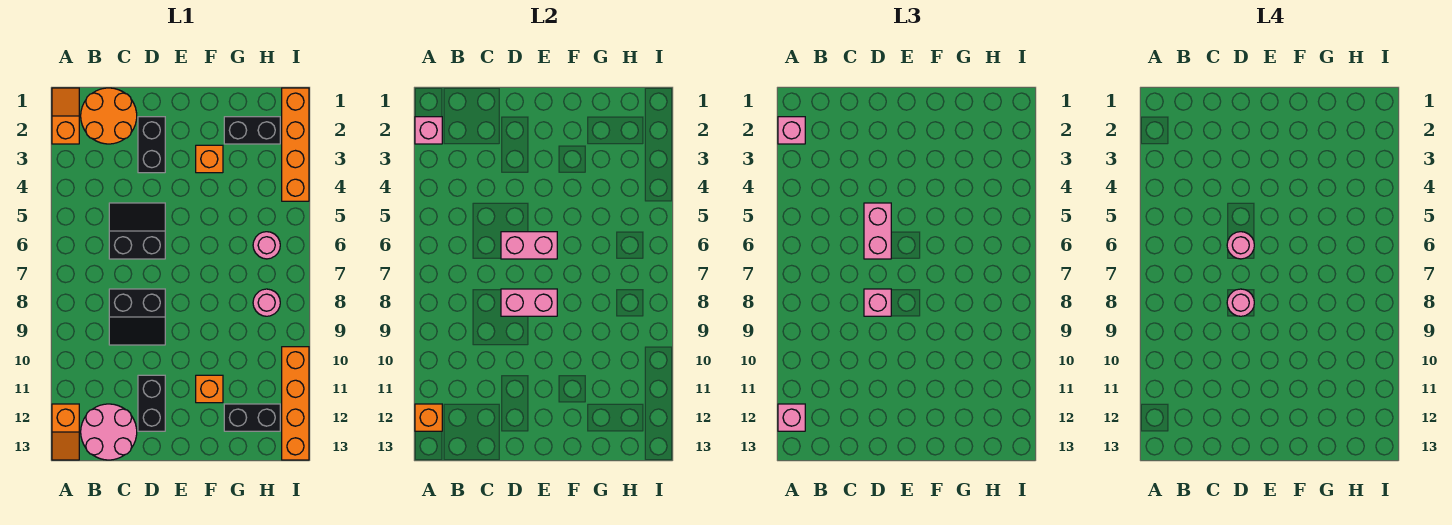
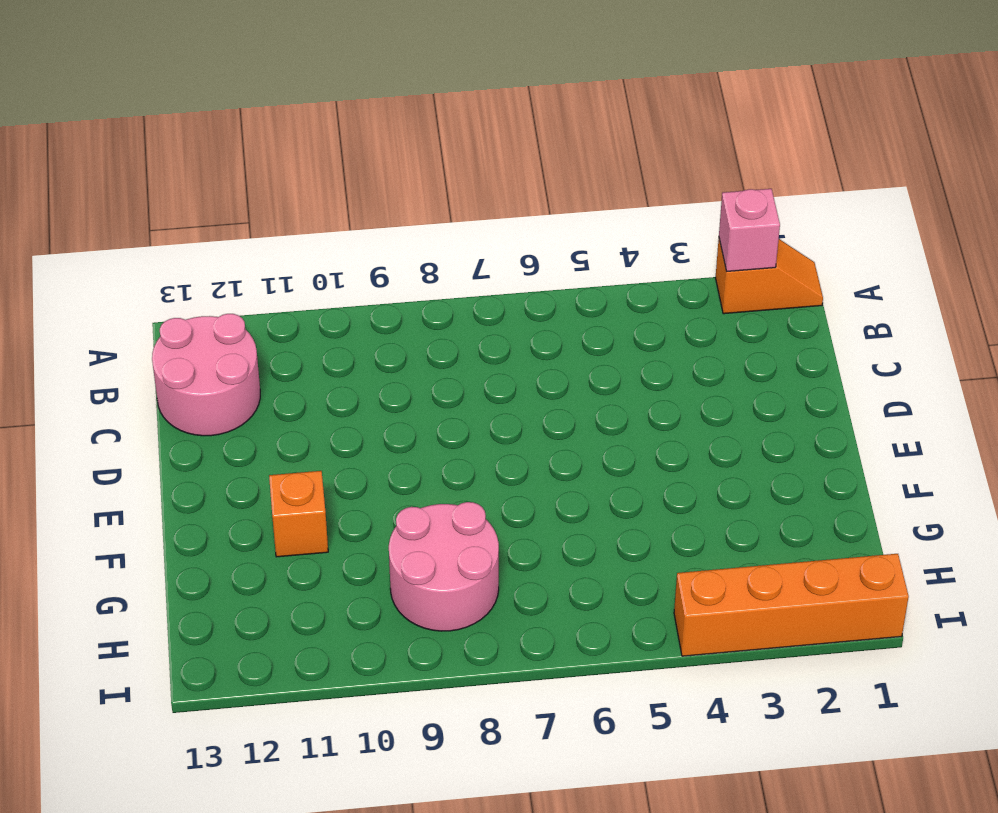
pink 2x2 round brick [389,502,499,631] -> pink 1x1 round brick [253,289,280,316]
none -> orange 1x2 slope [52,404,79,460]
none -> orange 2x2 round brick [81,88,137,144]
none -> black 2x2 slope [109,203,165,259]

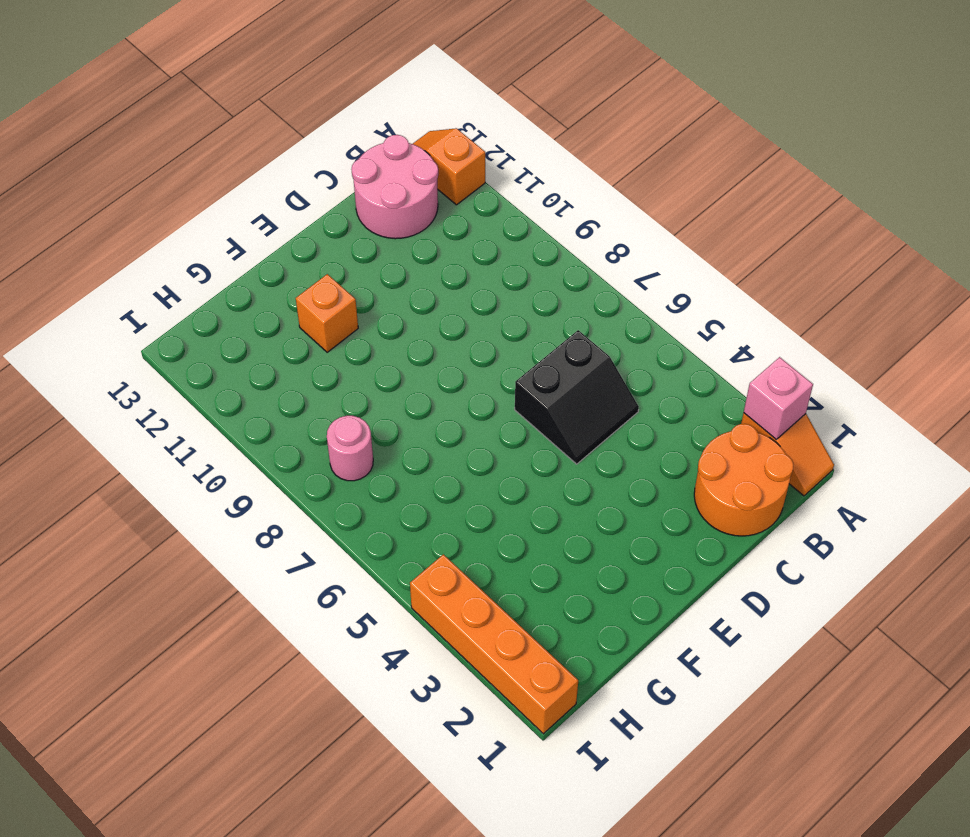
none -> black 2x2 slope [109,289,165,345]
none -> black 1x2 brick [138,117,165,173]
none -> black 1x2 brick [138,375,165,431]

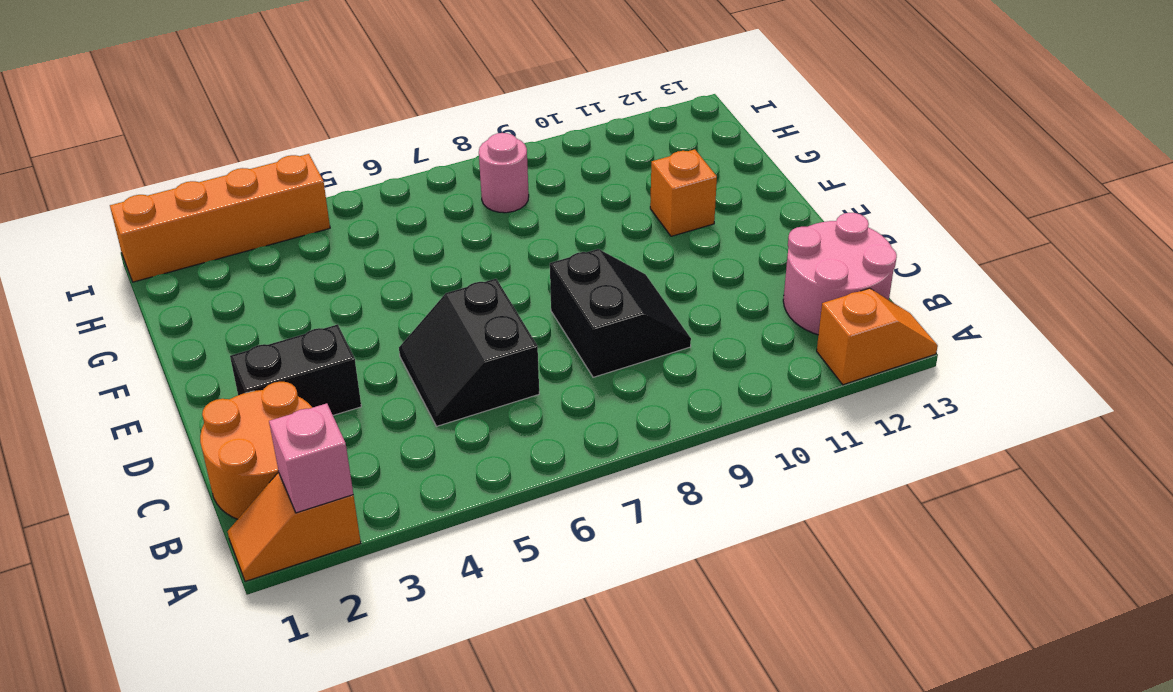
none -> black 1x2 brick [138,375,165,431]
none -> orange 1x1 brick [196,145,223,173]
none -> black 1x2 brick [224,117,280,144]

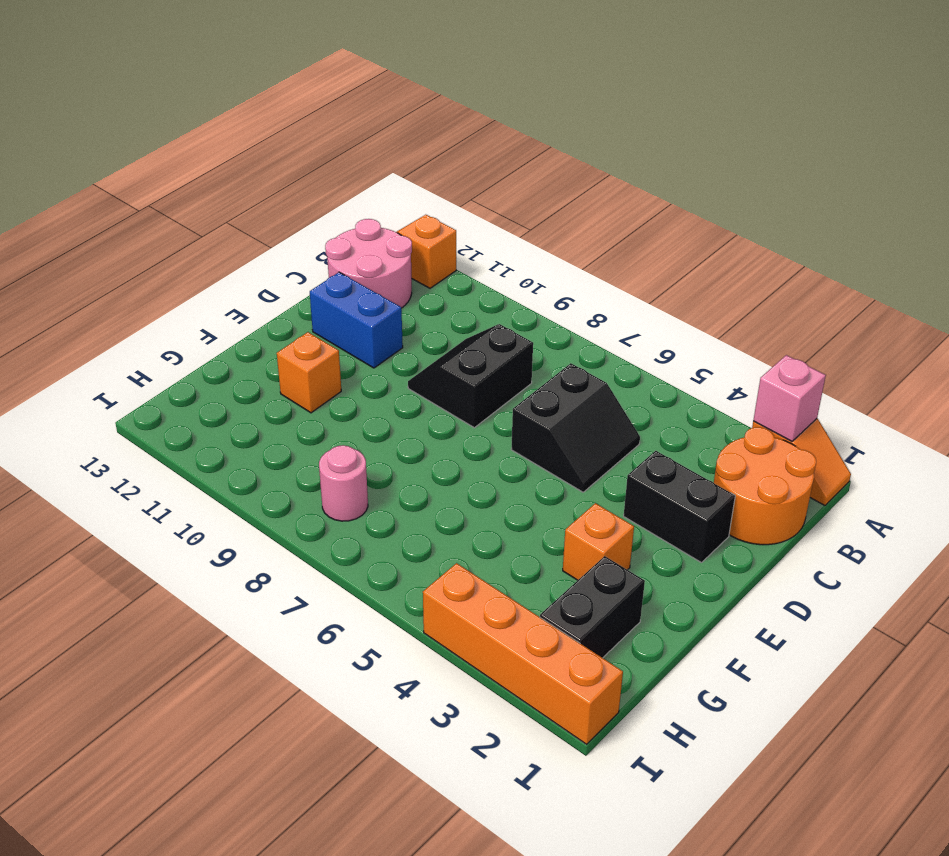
blue 1x2 brick [310,272,403,368] -> black 1x2 brick [138,375,165,431]
none -> black 1x2 brick [224,404,280,431]
none -> pink 1x1 round brick [253,232,280,259]
none -> orange 1x4 brick [282,347,309,460]

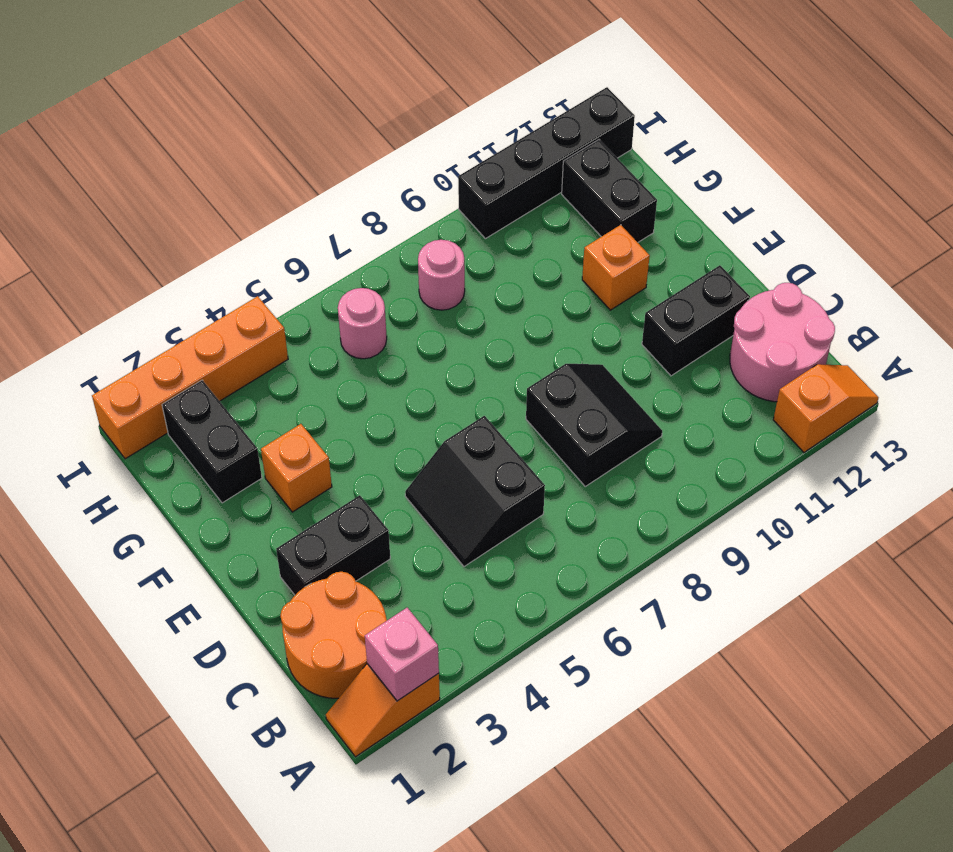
black 1x4 brick [458,87,635,239] -> orange 1x4 brick [282,347,309,460]
none -> orange 1x1 brick [415,404,442,431]
none -> pink 1x2 brick [501,232,557,259]
none -> pink 1x2 brick [501,289,557,316]

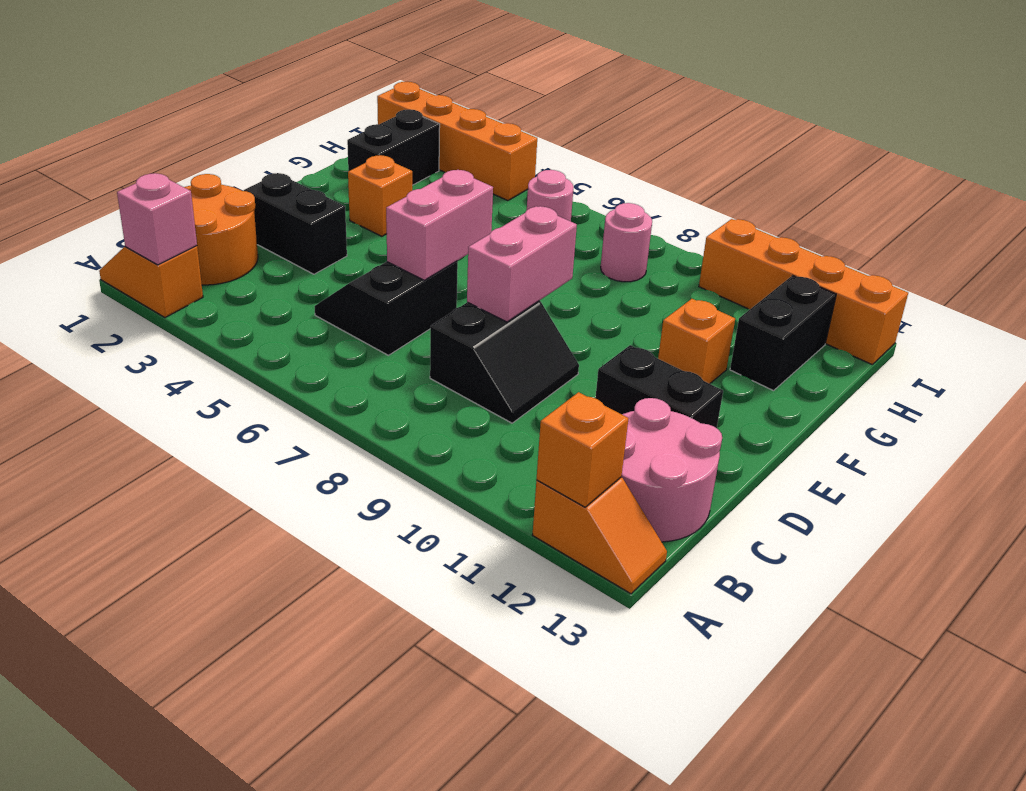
none -> pink 1x1 brick [778,117,805,144]
none -> pink 1x1 brick [778,404,805,431]
none -> pink 1x2 brick [864,203,891,259]

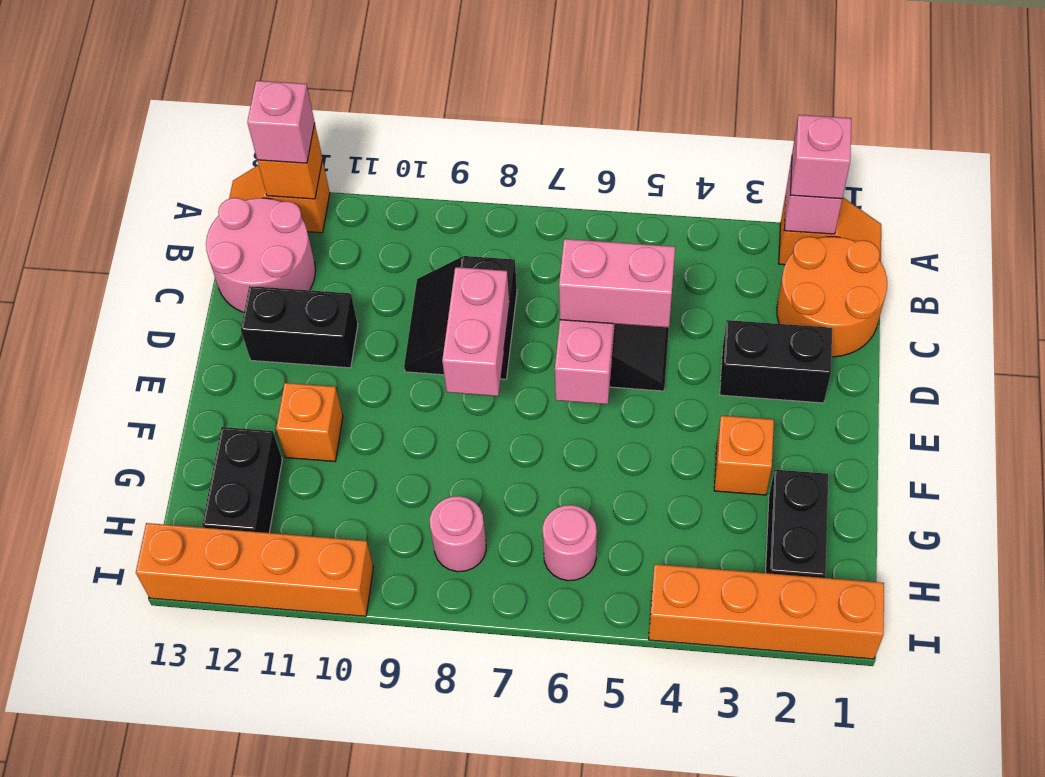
none -> pink 1x1 brick [864,289,891,316]
none -> pink 1x1 round brick [1227,232,1254,259]
none -> pink 1x1 round brick [1227,289,1254,316]

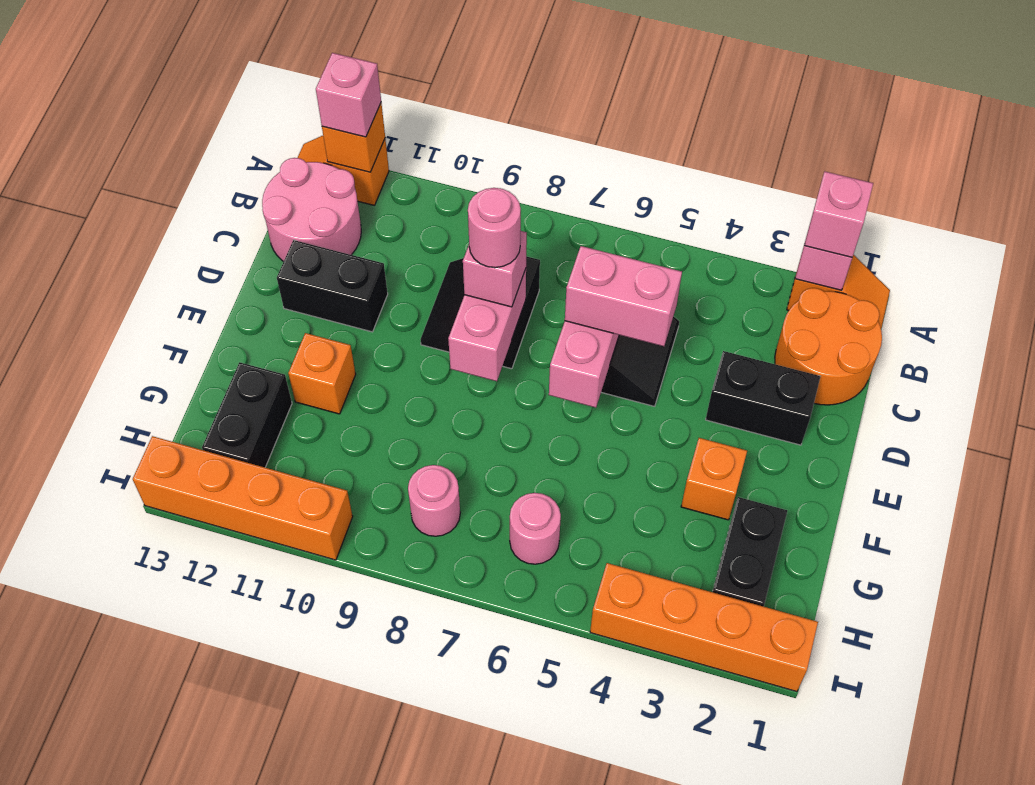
none -> pink 1x1 round brick [1227,232,1254,259]

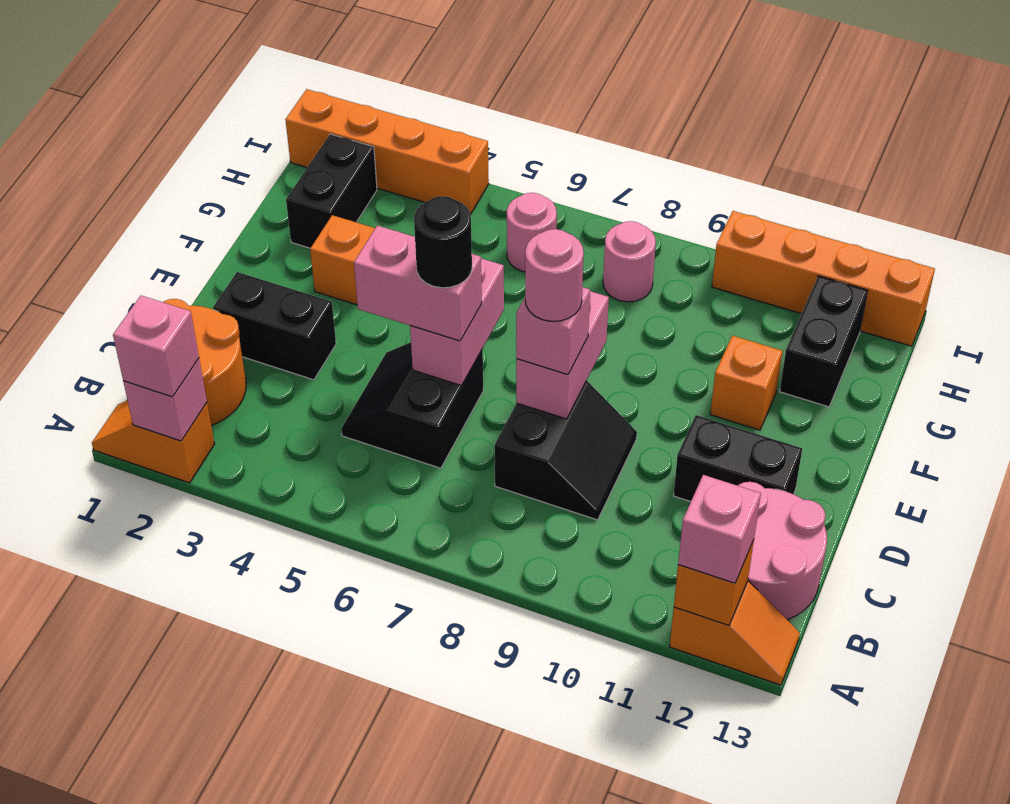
black 1x1 round brick [414,196,472,288] -> pink 1x1 round brick [1227,232,1254,259]

